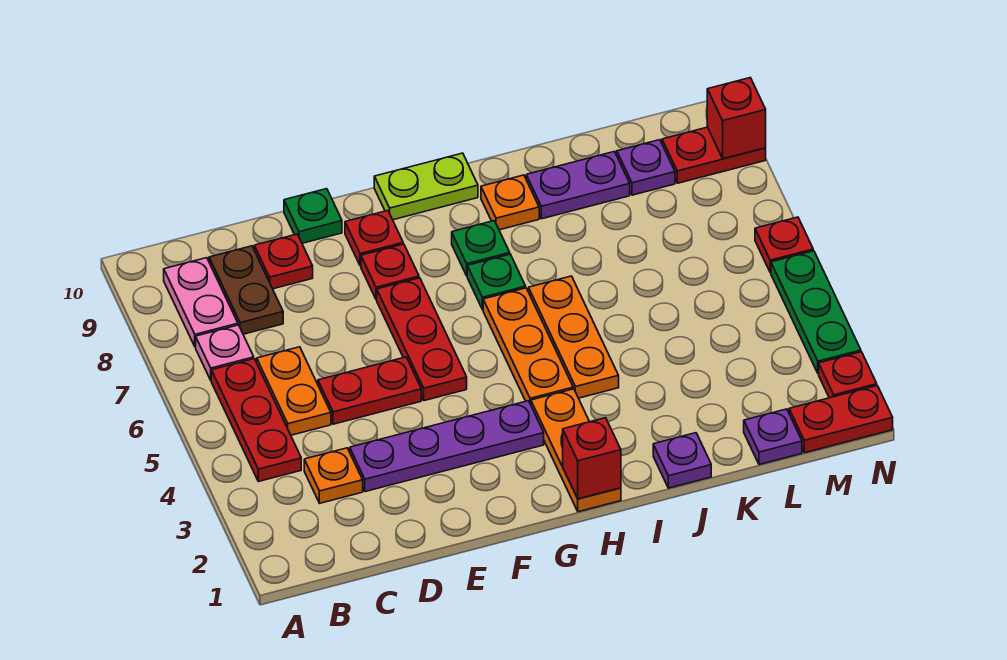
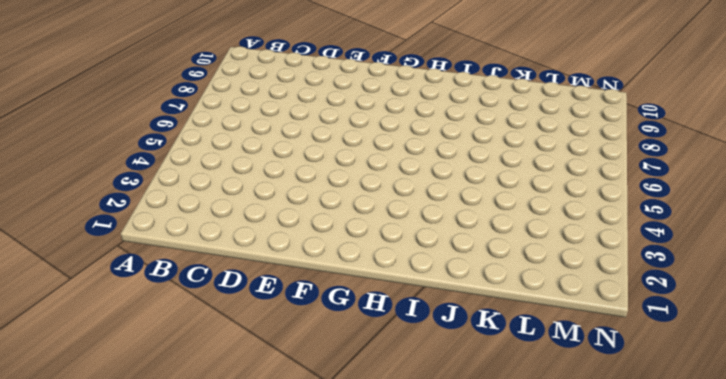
none -> red 1x3 plate [211,359,301,482]
none -> pink 1x1 plate [196,325,254,380]
none -> pink 1x2 plate [164,258,238,347]
none -> orange 1x1 plate [304,448,363,503]

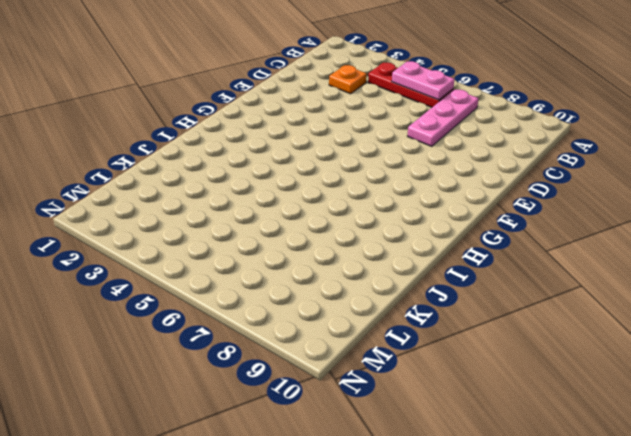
pink 1x2 plate [392,61,454,100] -> pink 1x2 plate moved to [164,258,238,347]
pink 1x3 plate [408,89,479,146] -> pink 1x1 plate [196,325,254,380]
none -> orange 1x2 plate [257,347,331,435]
none -> brown 1x2 plate [209,246,283,334]
none -> purple 1x4 plate [350,401,544,492]
none -> red 1x2 plate [318,357,421,424]

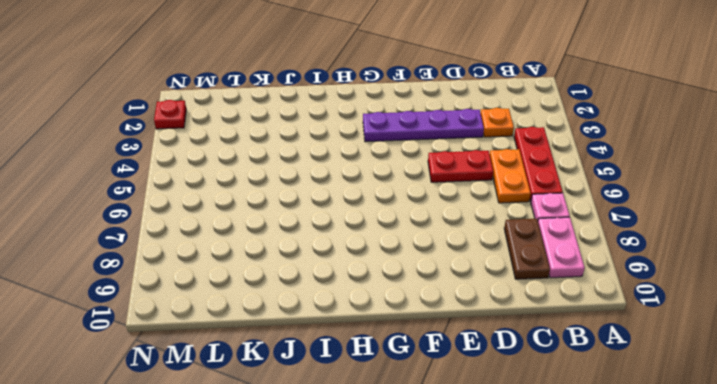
none -> red 1x1 plate [254,234,313,289]
none -> green 1x1 plate [284,189,342,243]
none -> red 1x3 plate [377,278,467,401]
none -> red 1x1 plate [361,244,419,300]

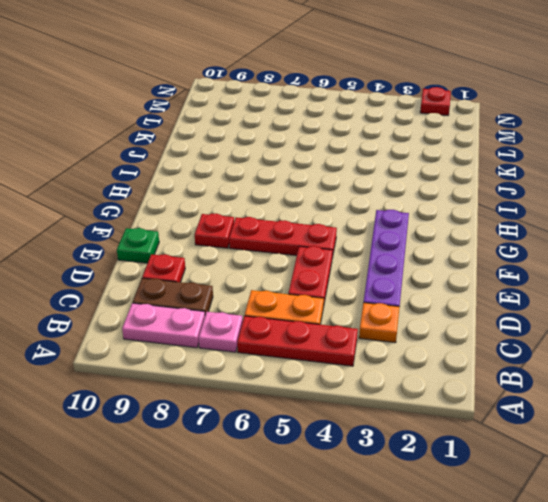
none -> red 1x1 plate [345,211,403,266]
none -> lime 1x2 plate [374,153,478,220]
none -> orange 1x3 plate [531,389,621,512]
none -> orange 1x3 plate [483,288,573,404]

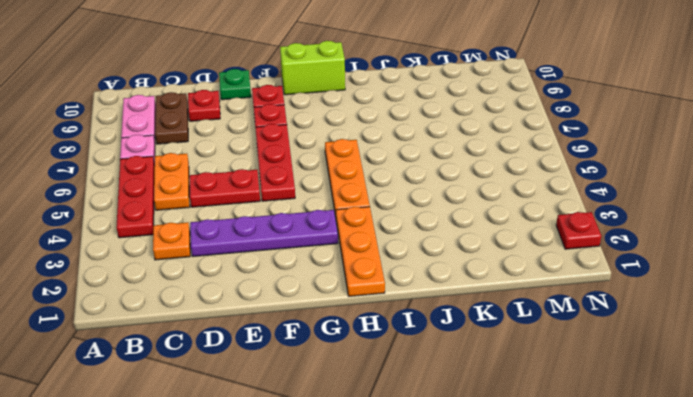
lime 1x2 brick [280,41,345,95] -> lime 1x2 plate [374,153,478,220]
none -> green 1x1 plate [467,254,526,310]
none -> green 1x1 plate [452,221,510,276]
none -> orange 1x3 plate [529,276,619,398]
none -> orange 1x1 plate [481,175,539,230]

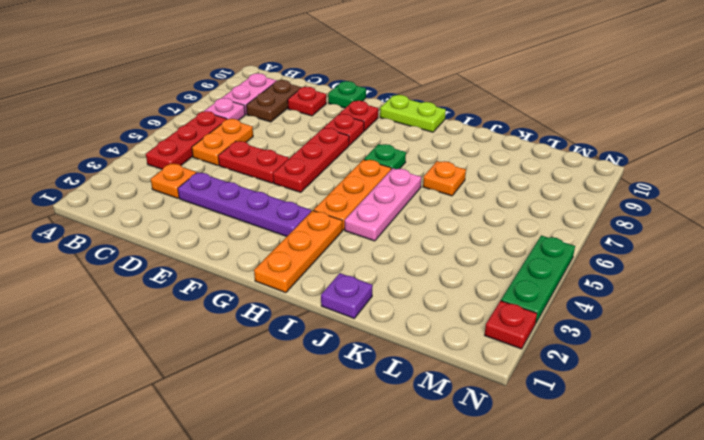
pink 1x3 plate [345,168,421,241] -> orange 1x3 plate [529,276,619,398]
orange 1x1 plate [423,161,466,196] -> orange 1x1 plate moved to [481,175,539,230]
none -> green 1x1 plate [452,221,510,276]
none -> purple 1x2 plate [526,152,630,219]
none -> purple 1x1 plate [744,409,802,465]
none -> purple 1x1 plate [617,140,675,195]

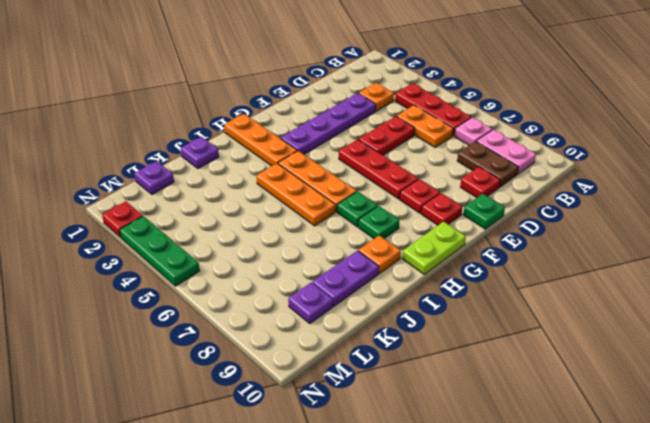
none -> red 1x2 plate [789,386,893,453]
none -> red 1x2 plate [662,127,766,183]
none -> red 1x1 plate [755,217,813,273]
none -> red 1x1 brick [563,418,621,499]

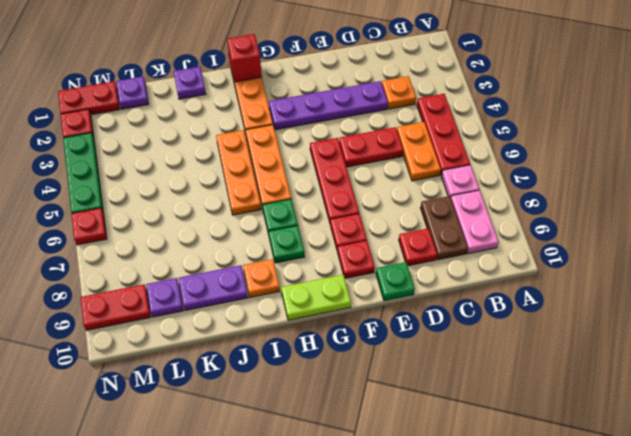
none -> red 1x1 brick [707,78,766,159]

